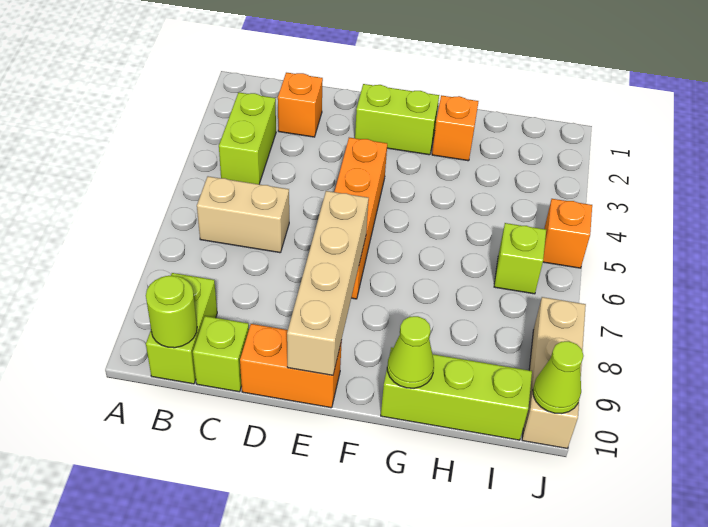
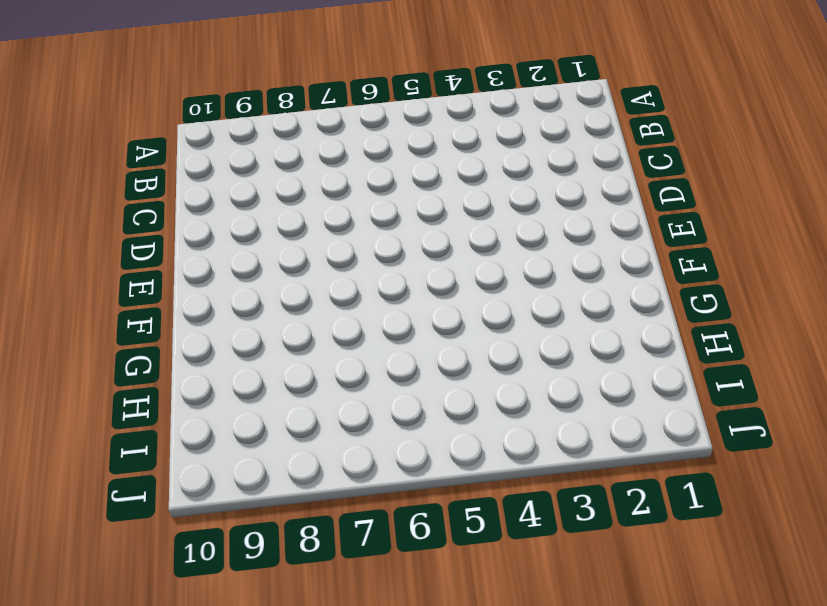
none -> lime 1x2 brick [219,92,276,184]
none -> tan 1x2 brick [197,176,289,253]
none -> lime 1x2 brick [146,273,217,384]

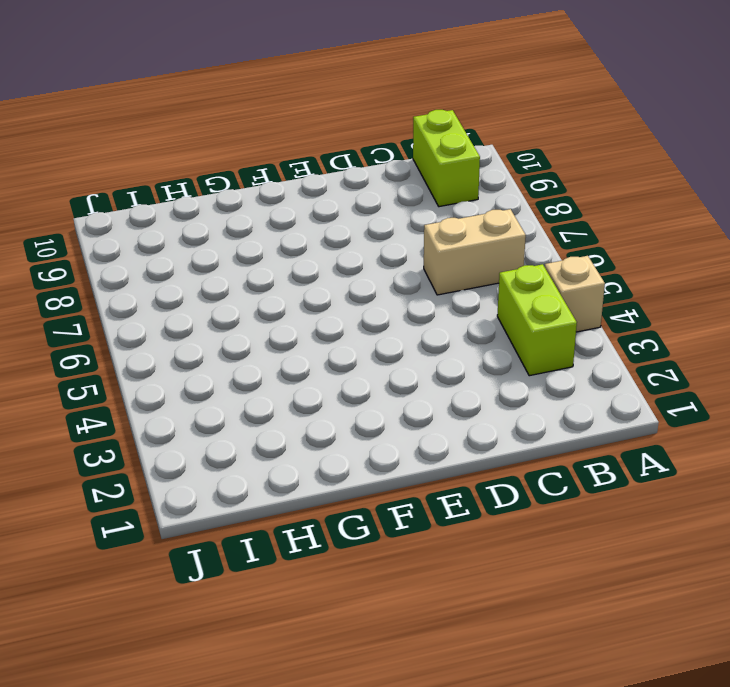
tan 1x1 brick [545,256,605,332] -> none
none -> orange 1x1 brick [278,73,323,137]
none -> lime 1x1 brick [193,316,249,392]
none -> orange 1x2 brick [240,324,342,408]

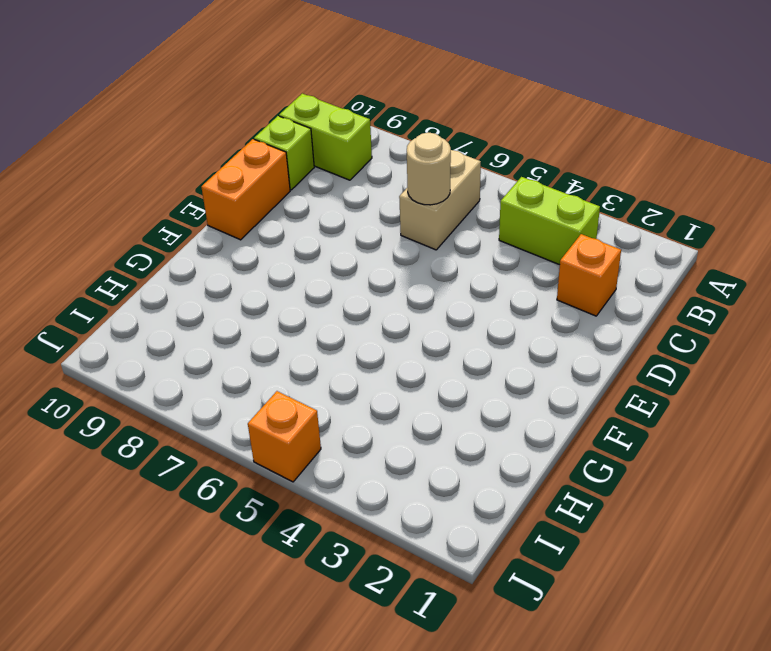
tan 1x1 round brick [407,133,451,205] -> none
none -> lime 1x2 brick [355,84,439,155]
none -> orange 1x4 brick [334,138,387,299]
none -> orange 1x1 brick [432,95,479,161]

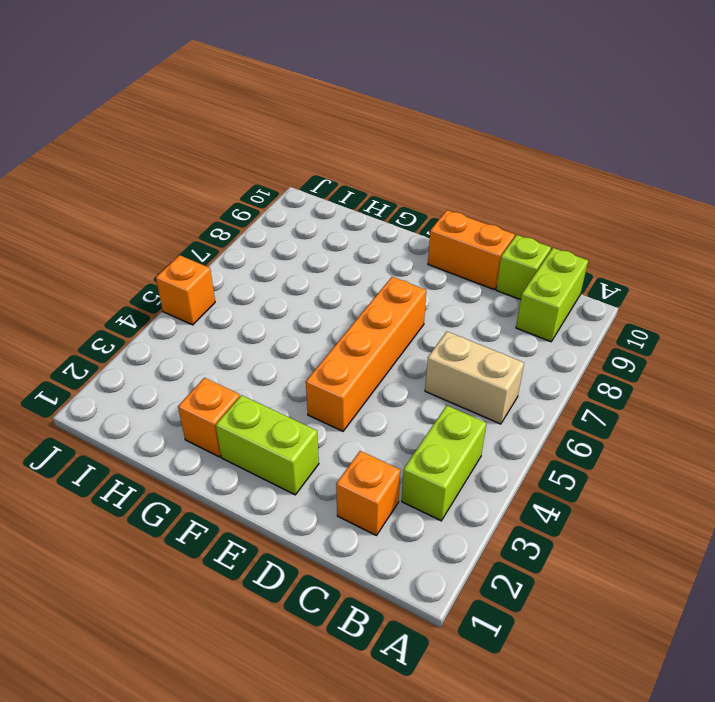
none -> lime 1x3 brick [381,347,532,440]
none -> lime 1x1 brick [494,223,546,294]
none -> tan 1x3 brick [522,297,586,448]

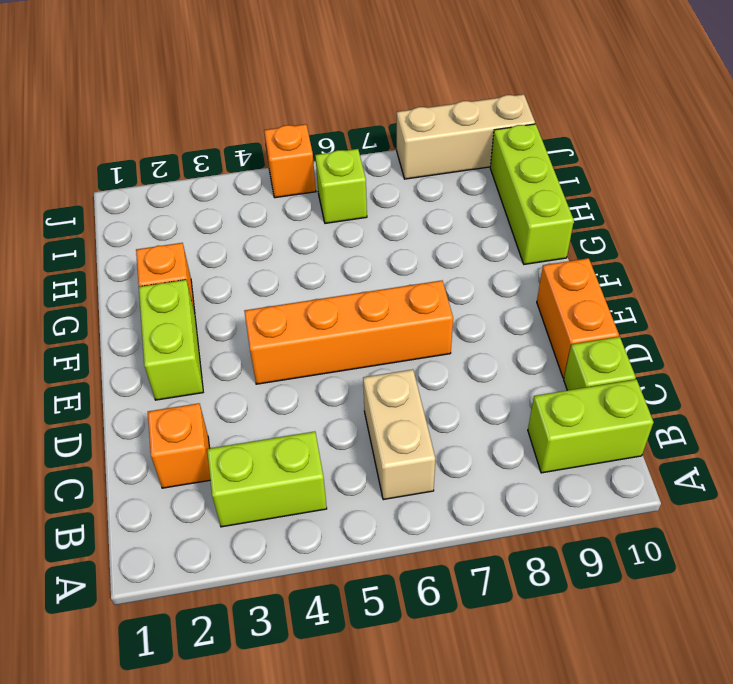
none -> lime 1x1 round brick [146,276,197,348]
none -> tan 1x4 brick [287,191,369,375]
none -> lime 1x1 cone [387,316,434,388]

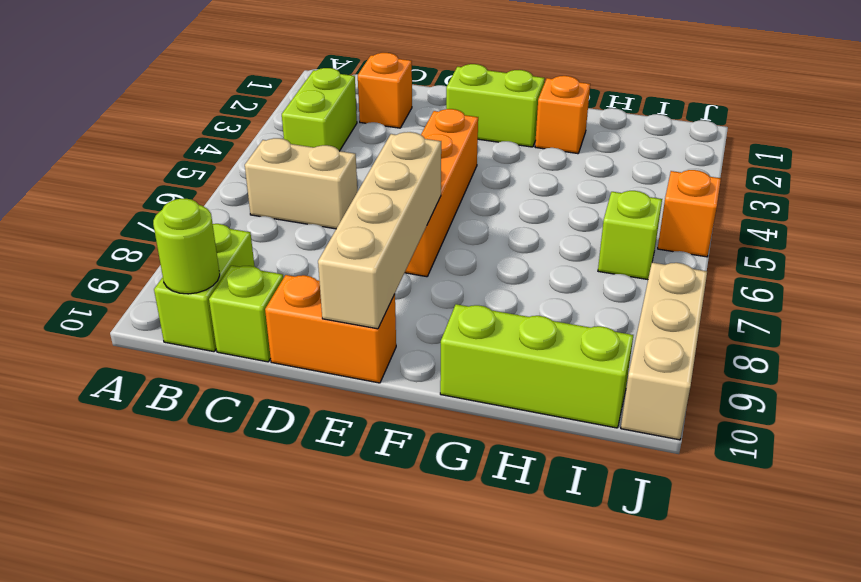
none -> lime 1x1 cone [387,316,434,388]
none -> lime 1x1 cone [533,341,583,413]

